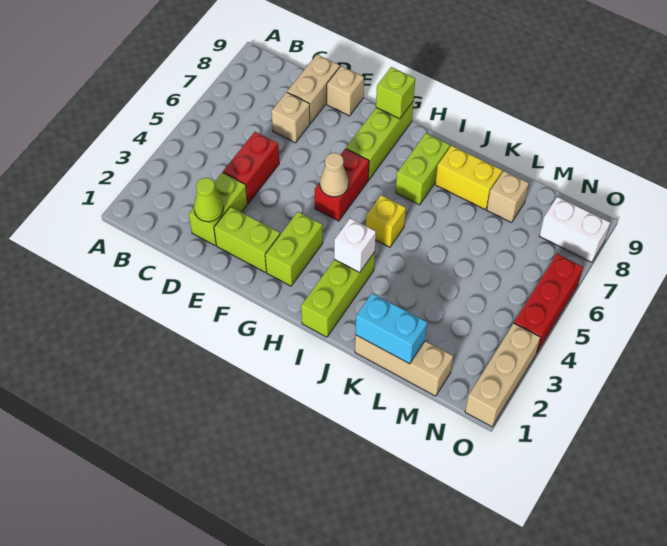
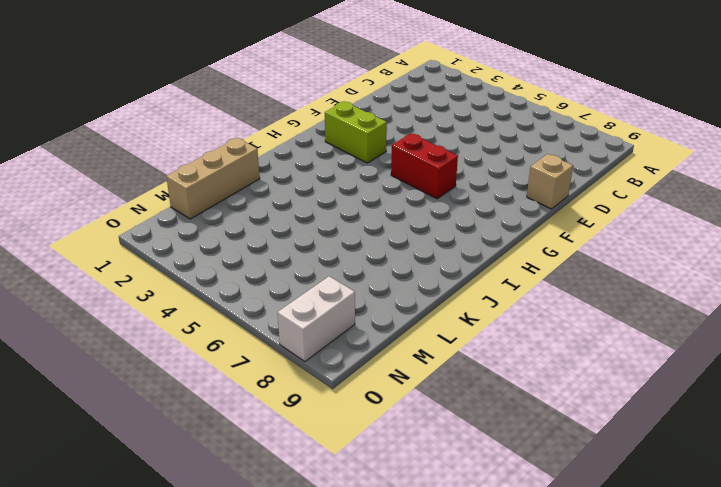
none -> lime 1x2 brick [189,173,248,245]
none -> red 1x2 brick [223,132,279,203]
none -> tan 1x1 brick [272,92,310,143]

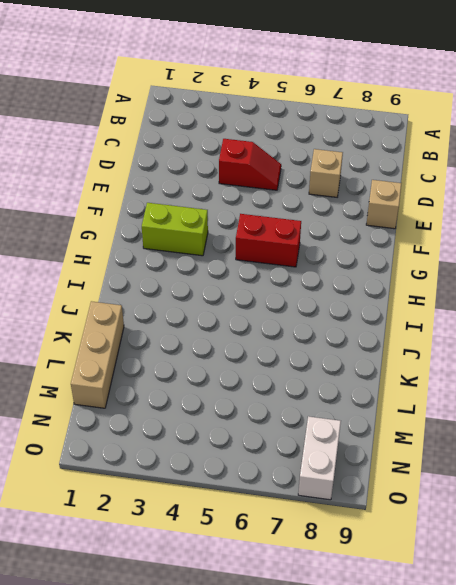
red 1x2 slope [219,139,281,190] -> red 1x2 brick [223,132,279,203]
none -> lime 1x2 brick [189,173,248,245]
none -> tan 1x2 brick [287,55,340,123]
none -> lime 1x2 brick [214,207,280,272]

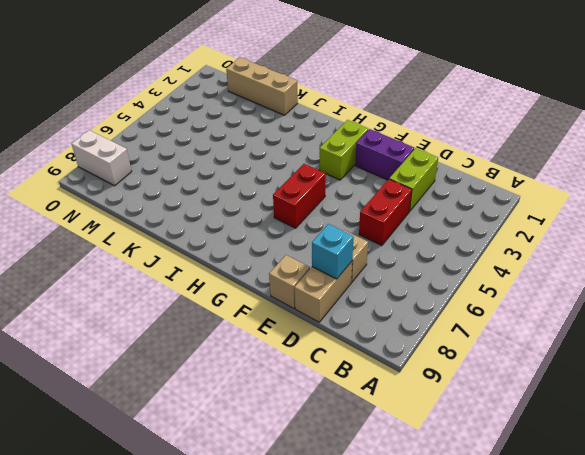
cyan 1x1 brick [312,224,354,279] -> none
purple 1x2 brick [355,129,414,180] -> lime 1x2 brick [214,207,280,272]
none -> lime 1x3 brick [346,101,414,179]
none -> lime 1x3 brick [301,252,375,337]
none -> yellow 1x1 brick [366,195,406,247]

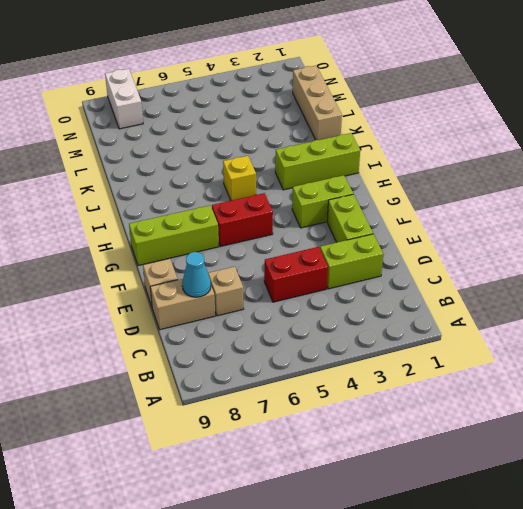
cyan 1x1 cone [182,252,211,297] -> none
none -> lime 1x2 brick [396,133,450,205]
none -> yellow 1x2 brick [435,145,502,210]
none -> tan 1x1 brick [487,171,529,223]

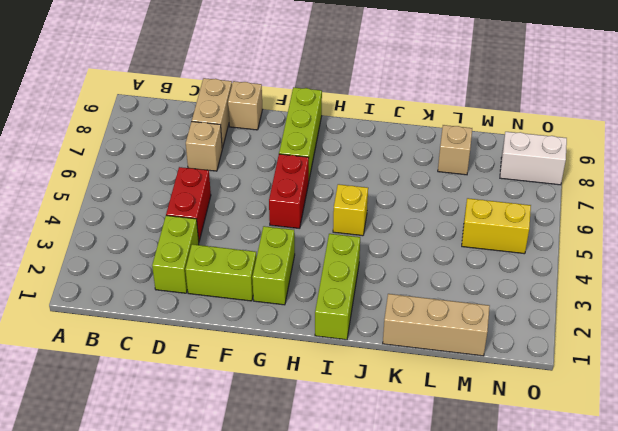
yellow 1x2 brick [462,198,531,254] -> yellow 1x2 brick moved to [435,145,502,210]
none -> lime 1x2 brick [396,133,450,205]
none -> tan 1x3 brick [465,323,541,427]
none -> red 1x3 brick [514,254,583,352]

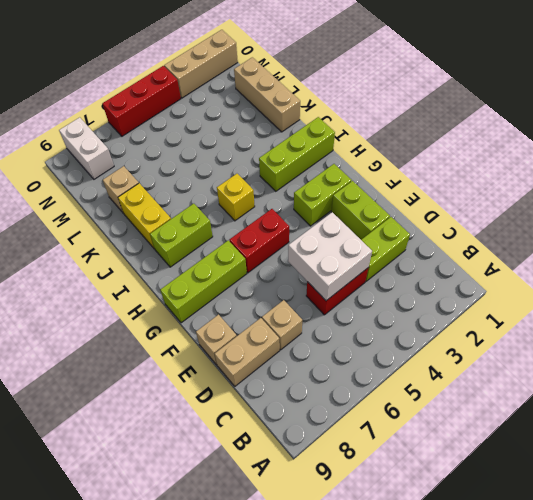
white 2x2 brick [288,212,372,301] -> none
none -> lime 1x1 cone [194,178,223,222]
none -> tan 1x1 cone [320,153,349,197]
none -> lime 1x1 brick [376,67,415,119]

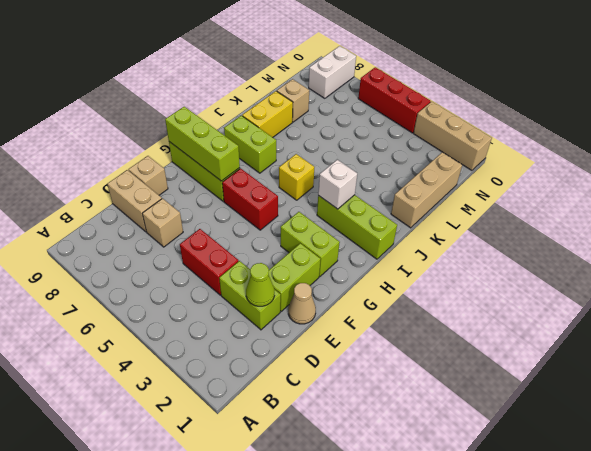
tan 1x1 cone [288,283,316,324] -> tan 1x1 cone moved to [320,153,349,197]
lime 1x3 brick [165,107,240,181] -> lime 1x1 brick [376,67,415,119]
none -> cyan 1x2 brick [355,293,427,364]

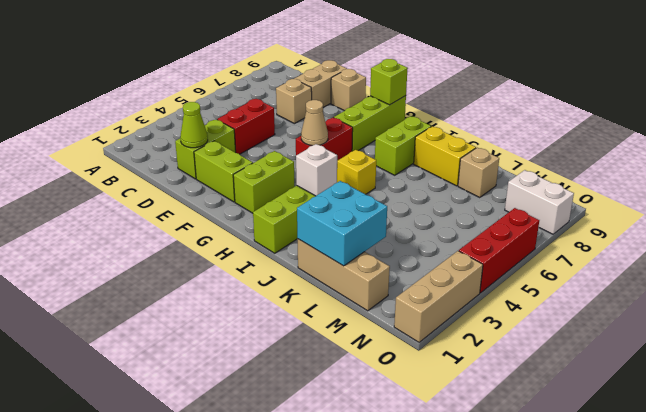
cyan 2x2 brick [297,181,387,266] -> cyan 1x2 brick [355,293,427,364]

